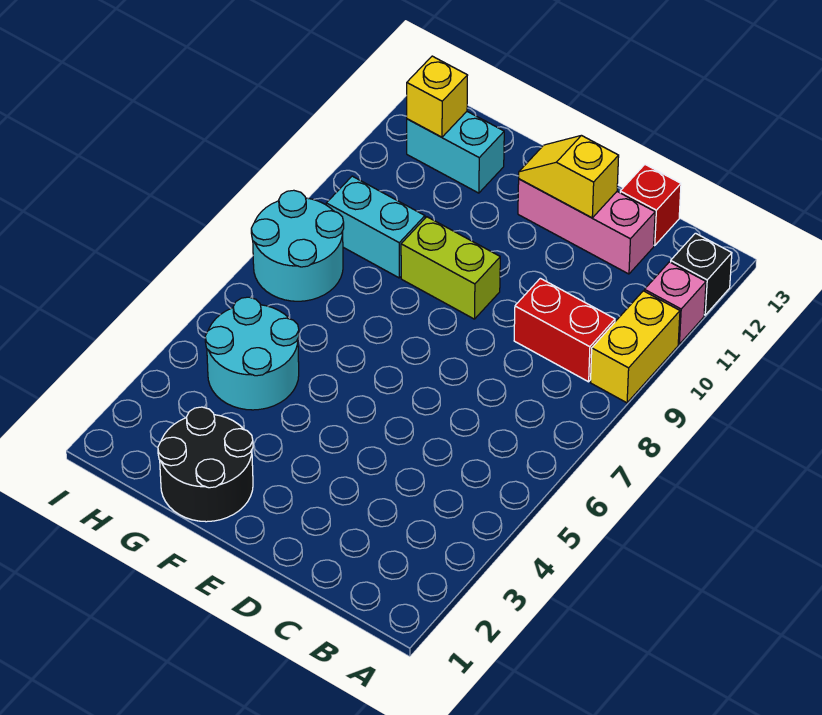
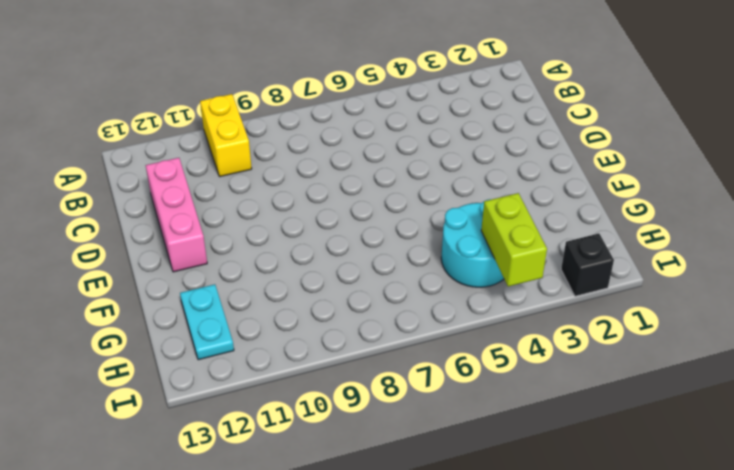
yellow 1x2 brick [200,94,252,177] -> yellow 1x2 brick turned to [591,291,680,403]
cyan 1x2 plate [180,284,234,360] -> cyan 1x2 brick [407,112,504,193]
lime 1x2 brick [481,193,547,287] -> lime 1x2 brick moved to [401,217,500,319]
black 1x1 brick [561,233,614,296] -> black 1x1 brick moved to [671,233,732,315]
none -> pink 1x1 brick [644,262,706,344]
none -> red 1x2 brick [514,278,615,382]
none -> red 1x1 brick [620,165,681,245]

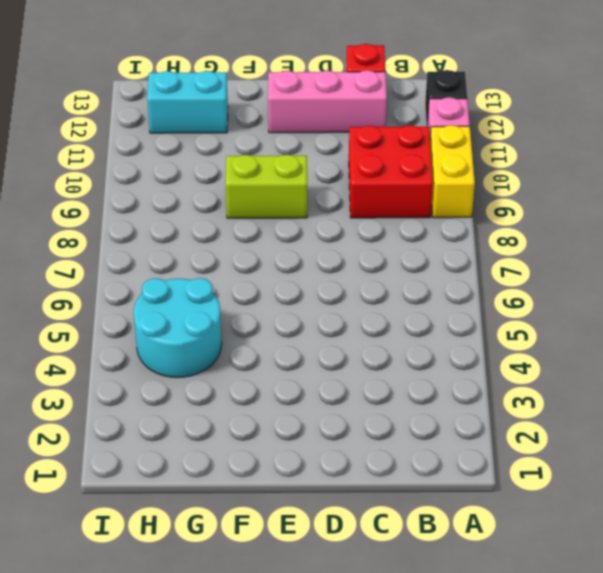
red 2x2 brick [349,125,433,218] -> red 1x2 brick [514,278,615,382]
none -> black 2x2 round brick [158,407,253,522]
none -> cyan 1x2 brick [326,176,425,278]
none -> cyan 2x2 round brick [251,190,344,301]

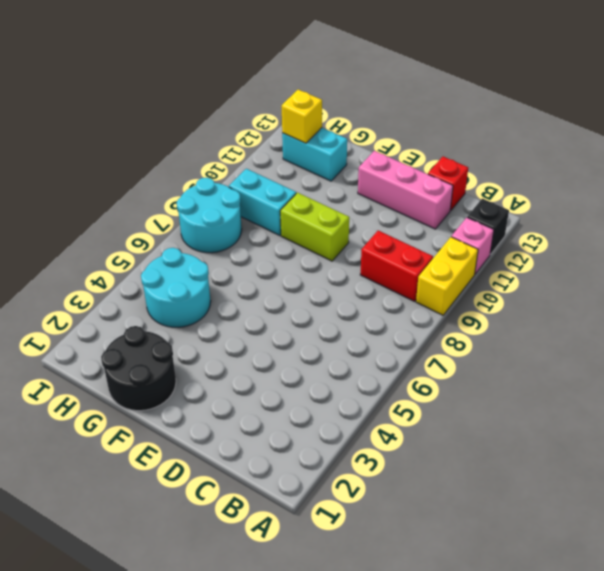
none -> yellow 1x2 slope [519,135,619,218]

